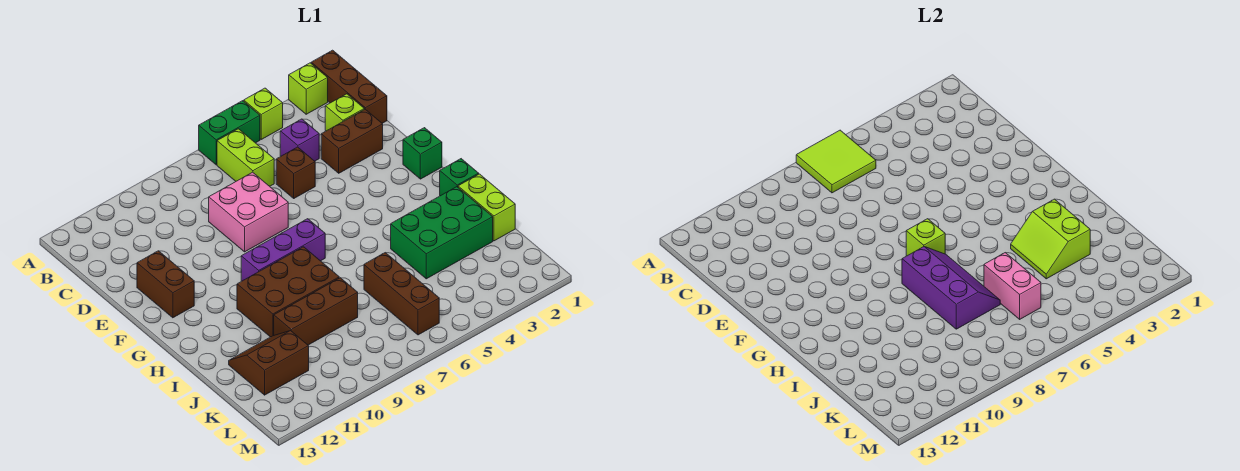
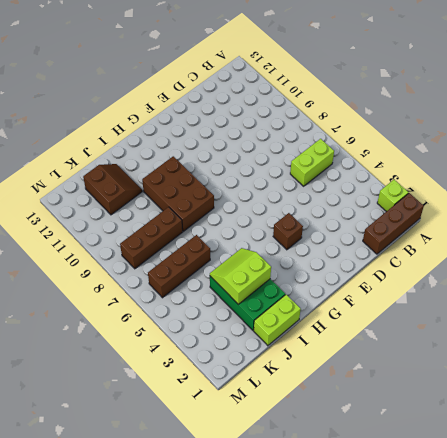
brown 1x1 brick [273,213,303,250] -> brown 1x1 brick moved to [276,147,315,198]
brown 1x3 brick [120,207,183,269] -> brown 1x3 brick turned to [274,278,358,345]
none -> lime 1x1 brick [244,88,283,139]
none -> green 1x2 brick [199,101,260,165]
none -> lime 1x1 brick [325,94,364,131]

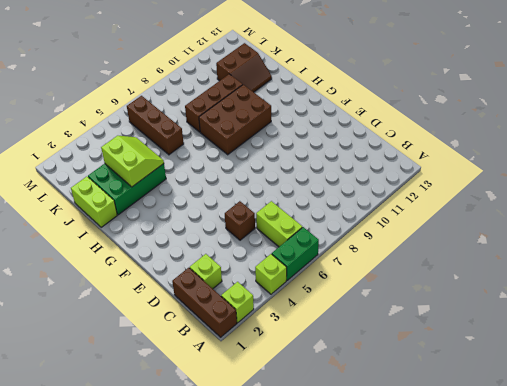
none -> purple 1x1 brick [280,119,319,161]
none -> brown 1x2 brick [321,109,383,173]
none -> pink 2x2 brick [209,172,288,252]

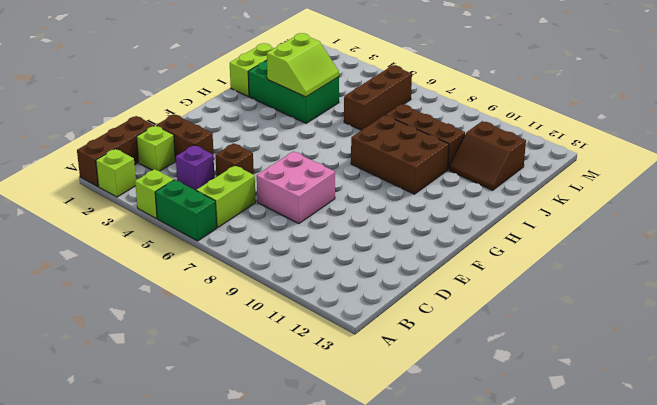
none -> brown 1x2 brick [137,251,194,318]
none -> green 1x1 brick [403,128,442,179]
none -> purple 1x3 brick [241,219,325,281]

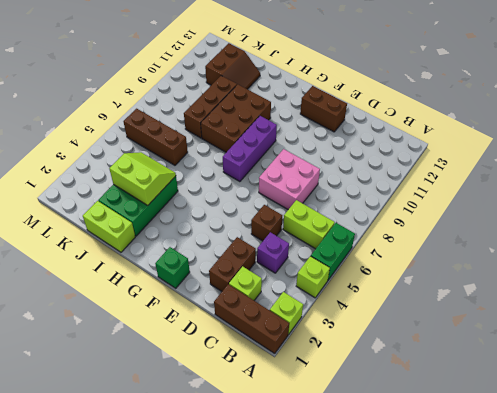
none -> green 1x1 brick [440,159,479,196]
none -> lime 2x2 tile [796,130,876,193]
none -> lime 1x1 brick [906,219,945,256]

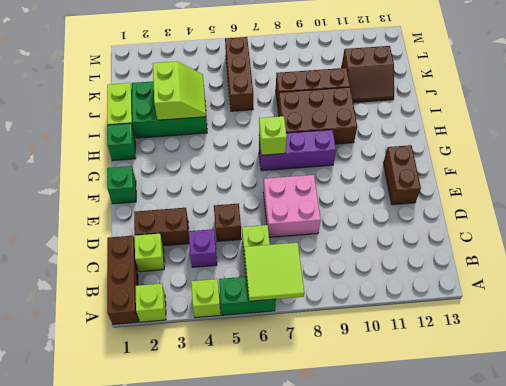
none -> purple 2x3 slope [902,247,1000,329]
none -> pink 1x2 brick [984,253,1041,319]

